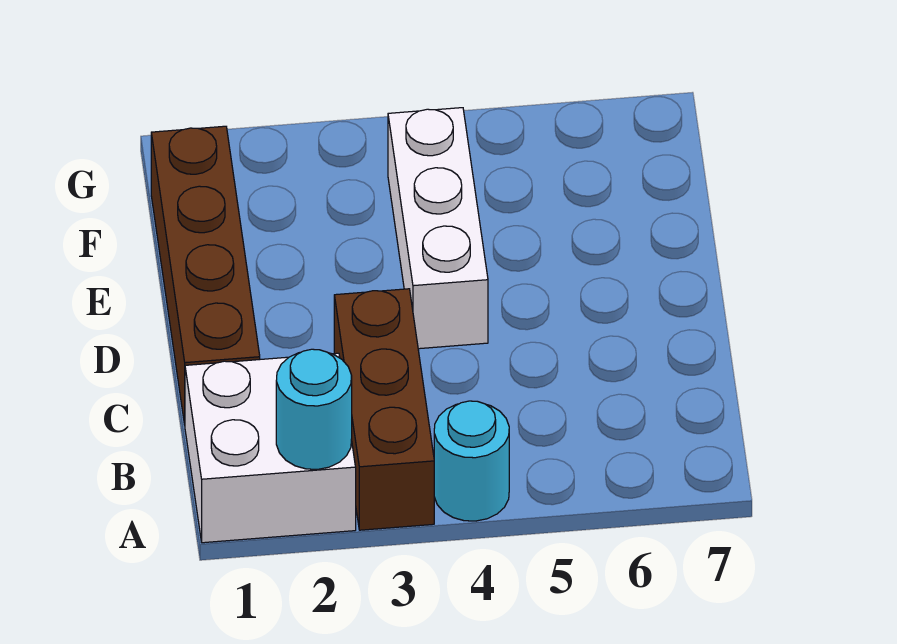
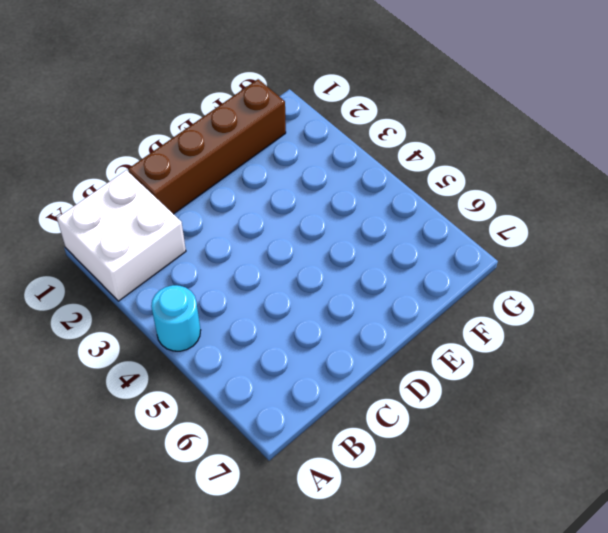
none -> brown 1x3 brick [334,289,434,530]
none -> white 1x3 brick [388,108,488,349]

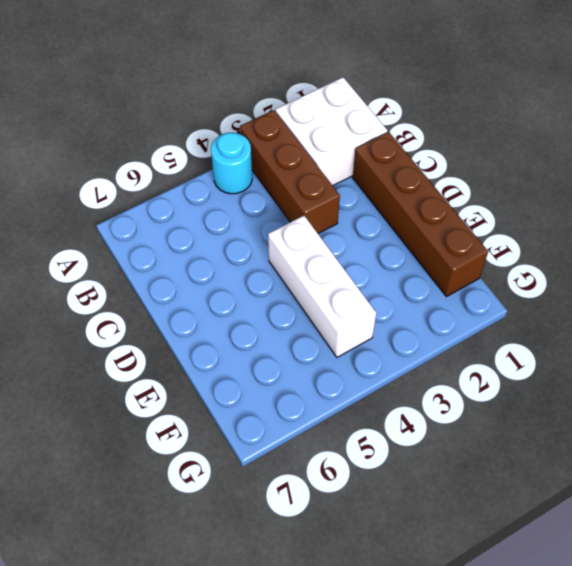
none -> cyan 1x1 round brick [276,349,352,469]

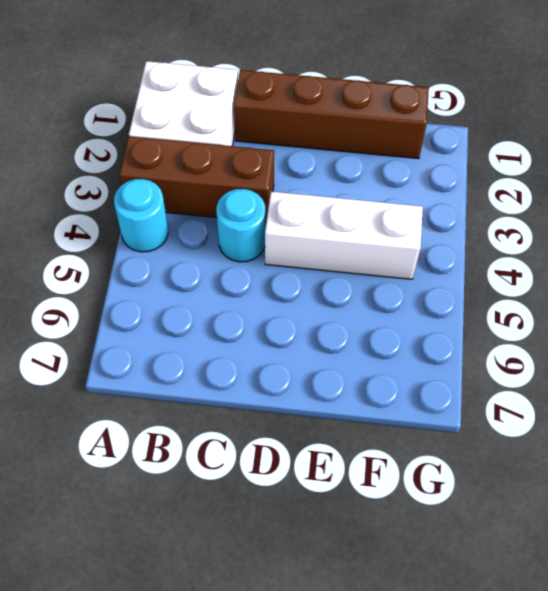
cyan 1x1 round brick [216,189,266,262] -> cyan 1x1 round brick moved to [276,349,352,469]

